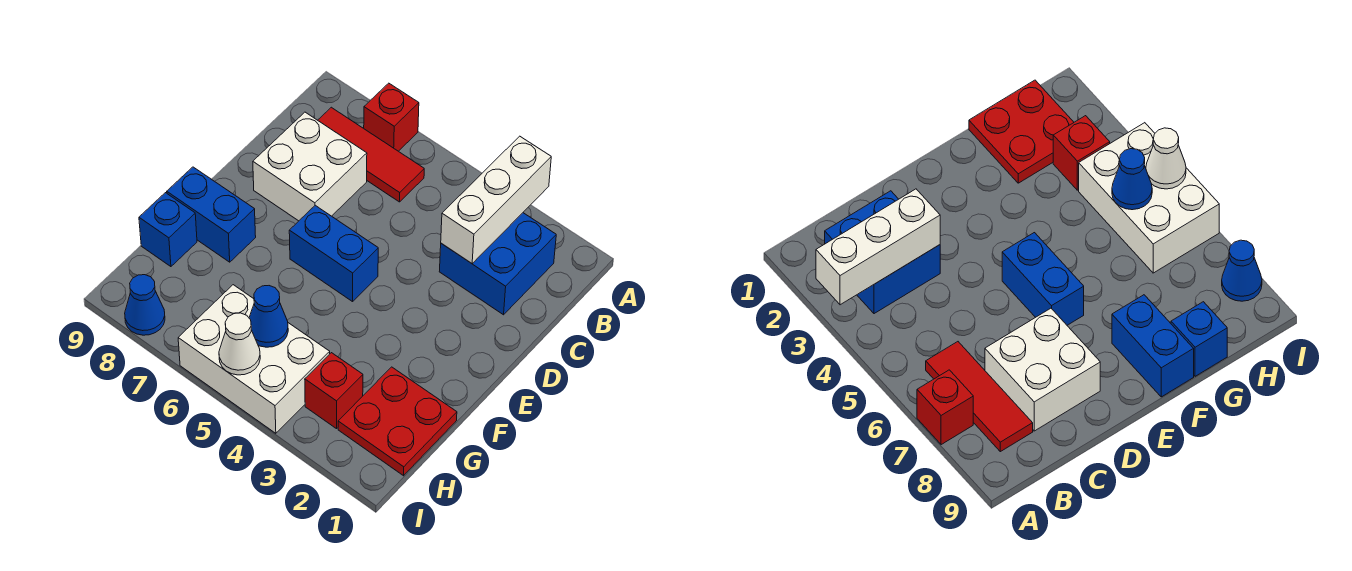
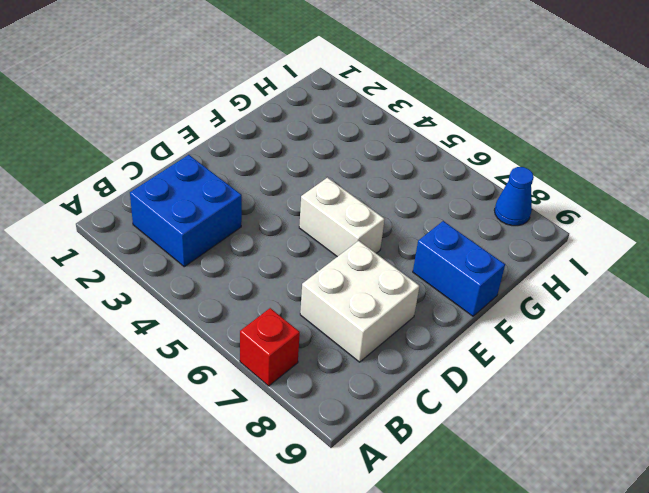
white 1x2 brick [299,178,385,257] -> blue 1x2 brick [289,205,378,302]
none -> red 1x3 tile [318,107,424,202]
none -> red 2x2 plate [338,367,457,476]
none -> blue 1x1 brick [139,193,197,267]

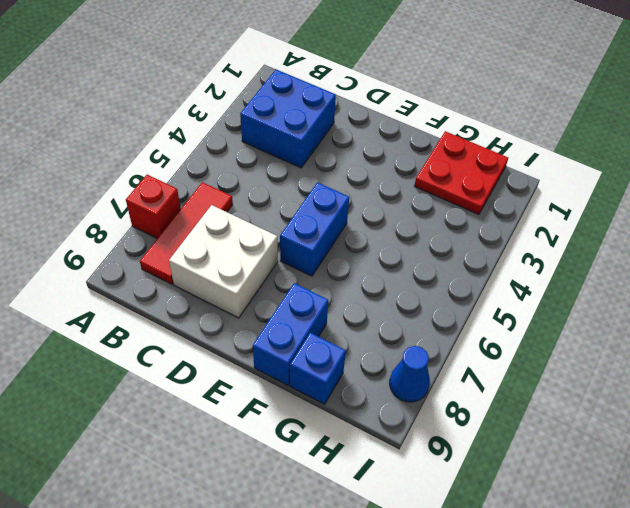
none -> red 1x1 brick [305,353,363,429]
none -> white 2x3 brick [178,285,330,433]
none -> white 1x3 brick [441,136,551,263]

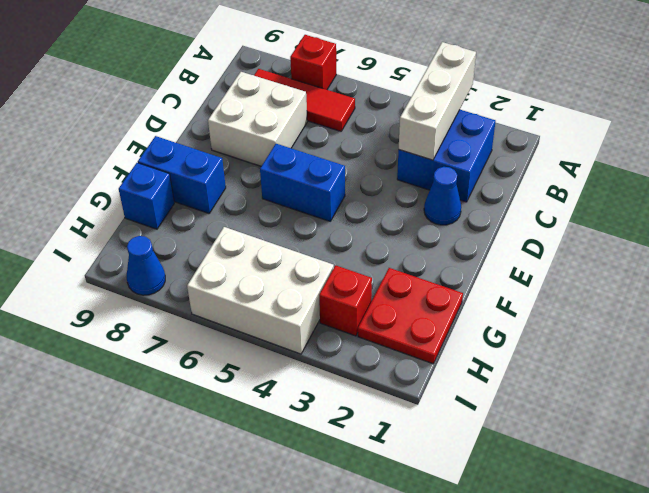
blue 1x1 cone [424,167,461,225] -> blue 1x1 cone moved to [249,286,288,347]
none -> white 1x1 cone [219,313,260,375]

